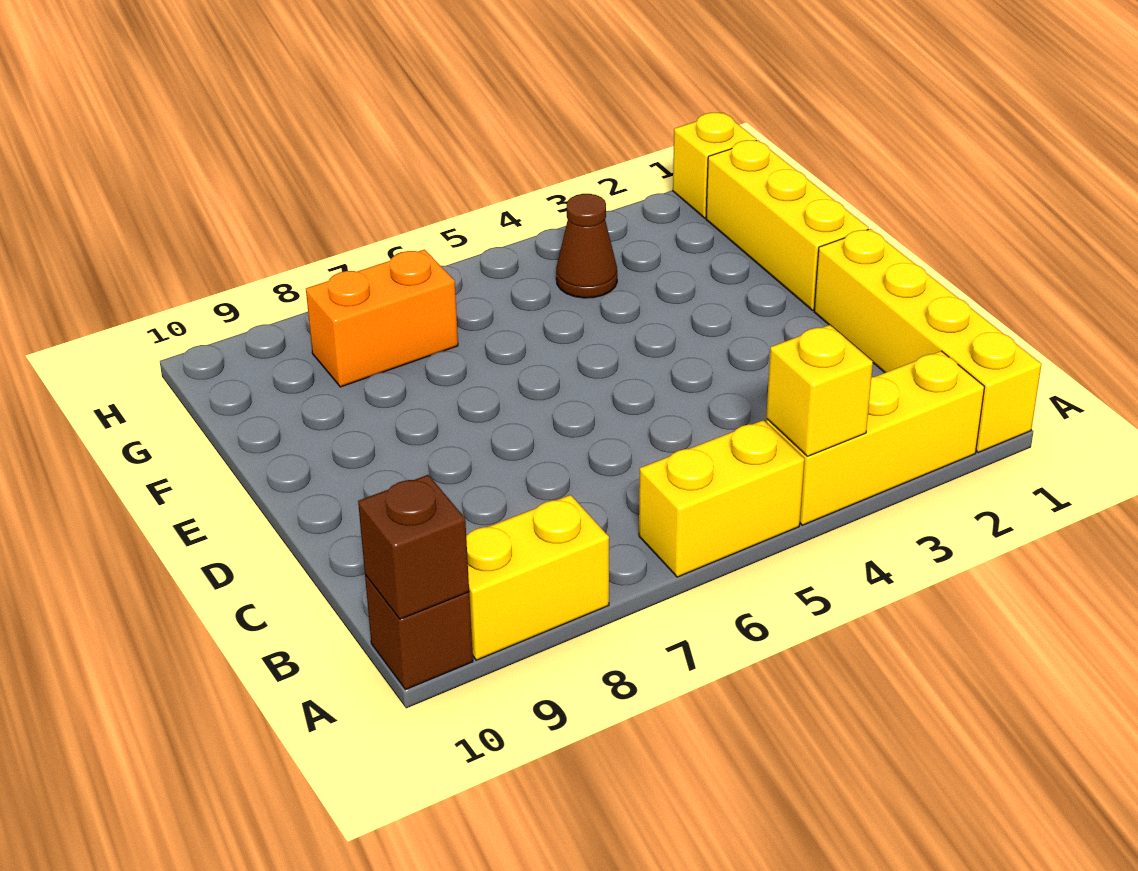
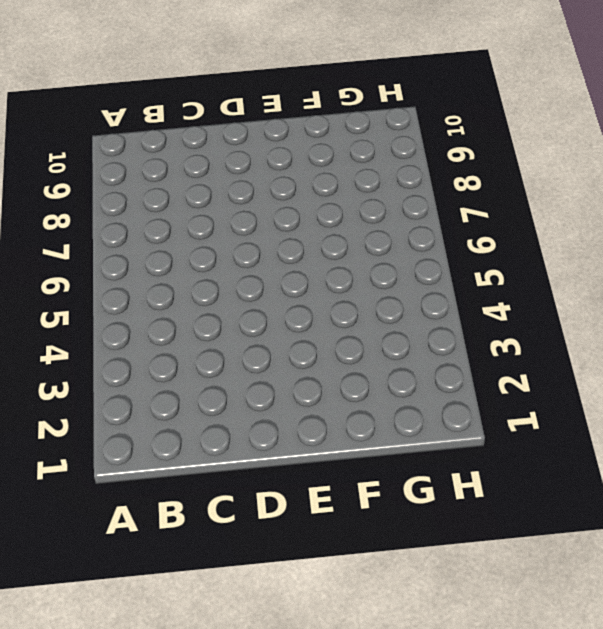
none -> yellow 1x4 brick [814,229,1041,452]
none -> yellow 1x3 brick [766,351,984,525]

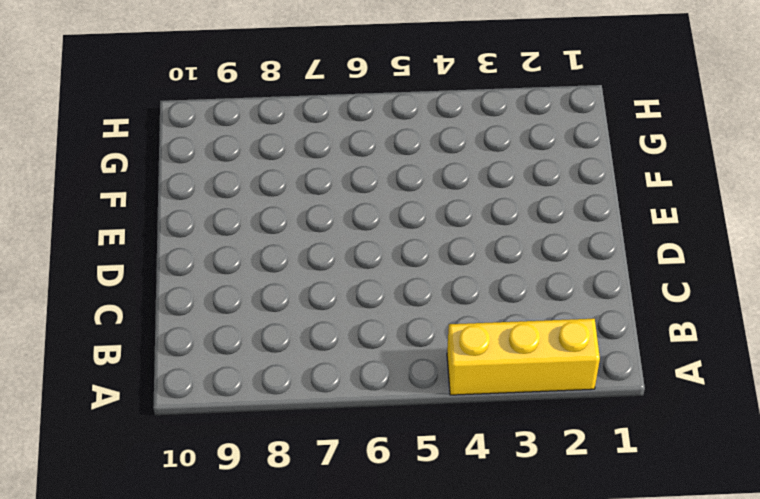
none -> yellow 1x4 brick [814,229,1041,452]
none -> yellow 1x2 brick [639,420,804,577]

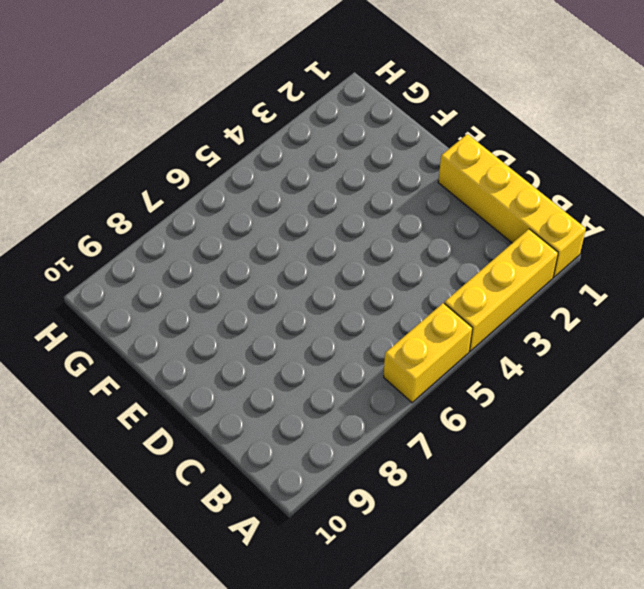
none -> yellow 1x2 brick [466,495,609,660]
none -> brown 1x1 brick [365,575,473,690]

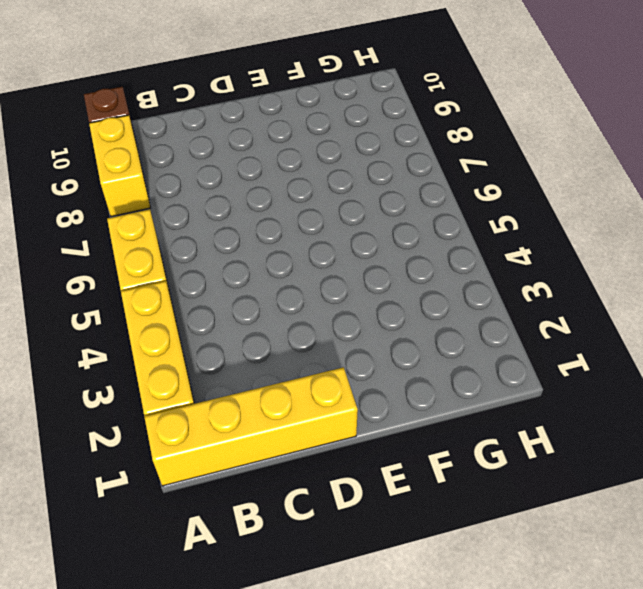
none -> yellow 1x3 brick [706,140,869,310]
none -> brown 1x1 cone [556,194,617,298]

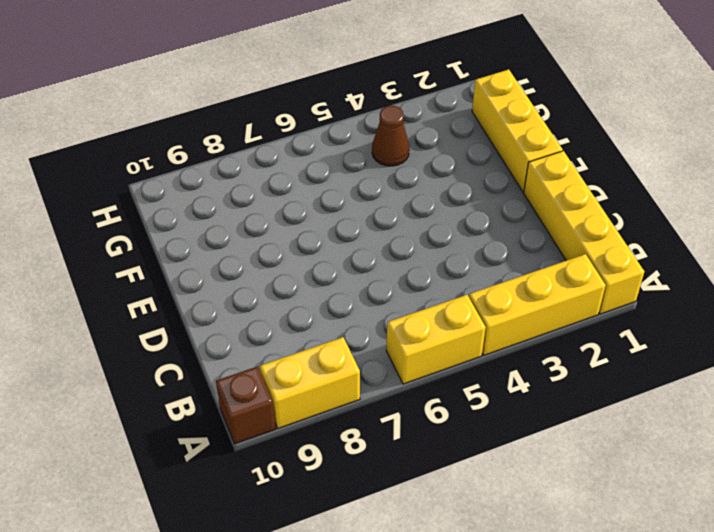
none -> orange 1x2 brick [306,250,458,387]
none -> yellow 1x1 brick [673,113,756,218]

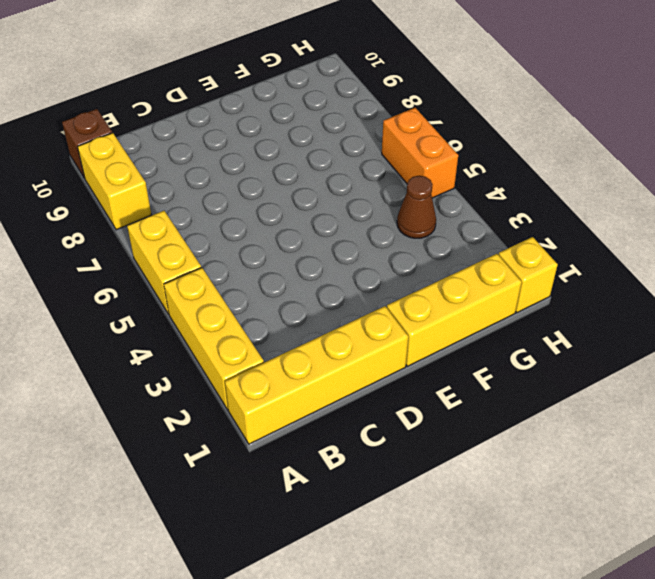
orange 1x2 brick [382,108,458,198] -> orange 1x2 brick moved to [306,250,458,387]
none -> yellow 1x1 brick [766,325,873,456]
none -> brown 1x1 brick [358,475,469,619]

